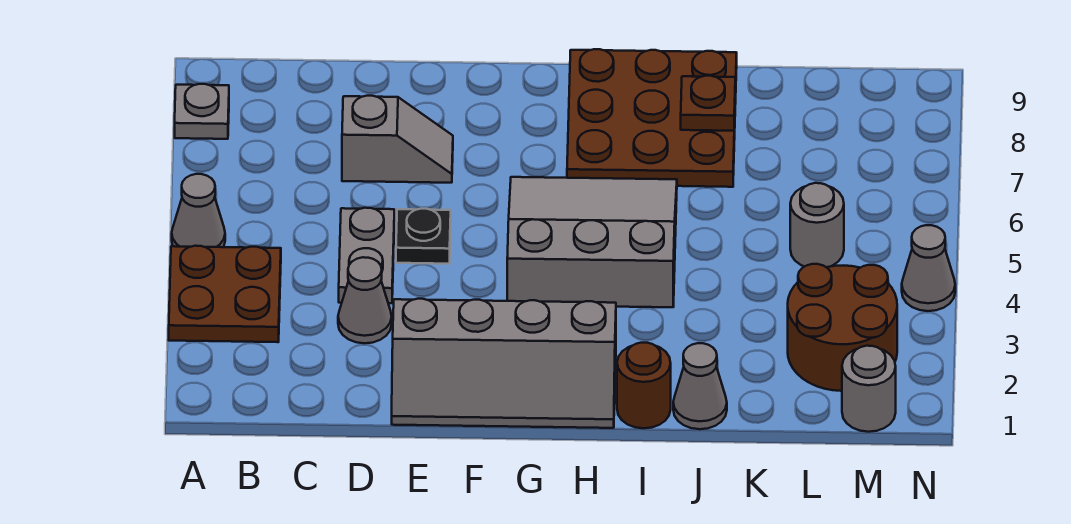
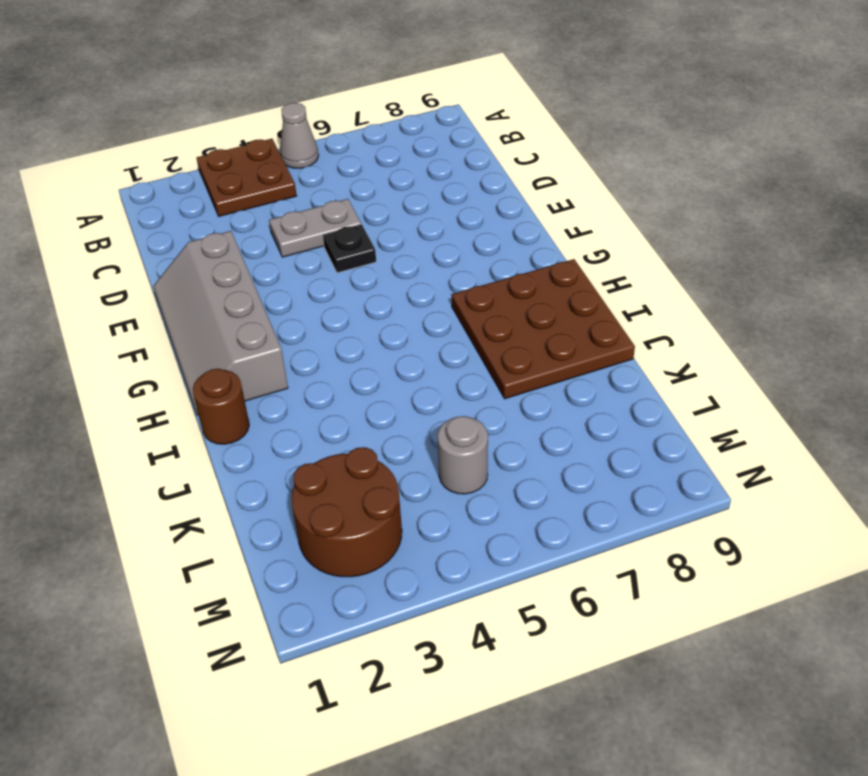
none -> grey 1x1 plate [175,84,229,139]
none -> grey 1x1 cone [338,257,392,343]
none -> grey 1x2 slope [342,96,453,183]

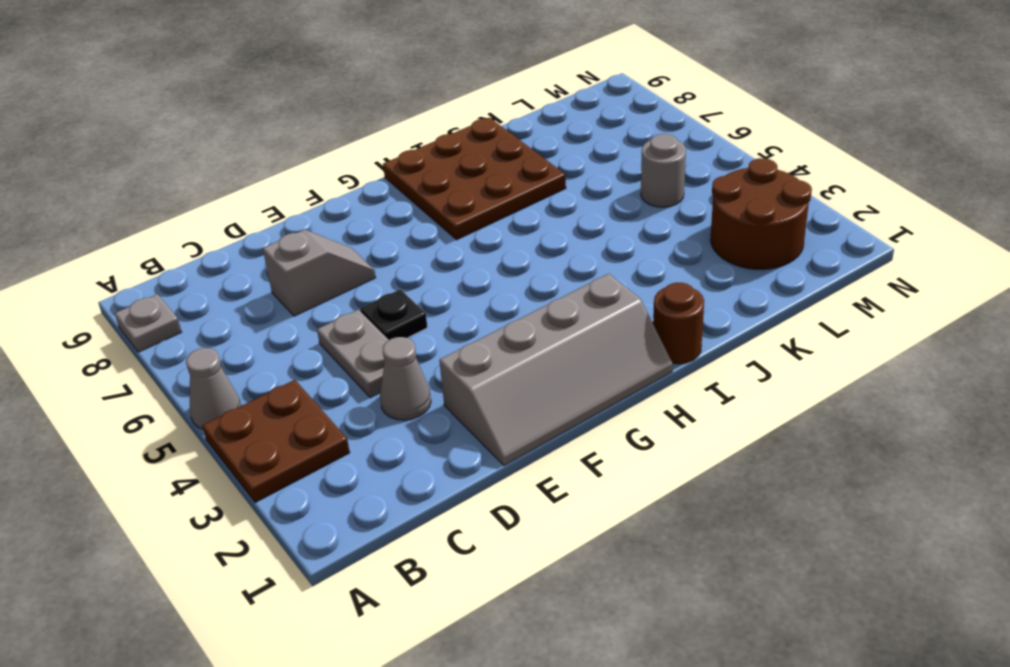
none -> grey 3x3 slope [507,177,677,307]
none -> grey 1x1 cone [673,343,727,429]
none -> grey 1x1 round brick [842,346,896,432]

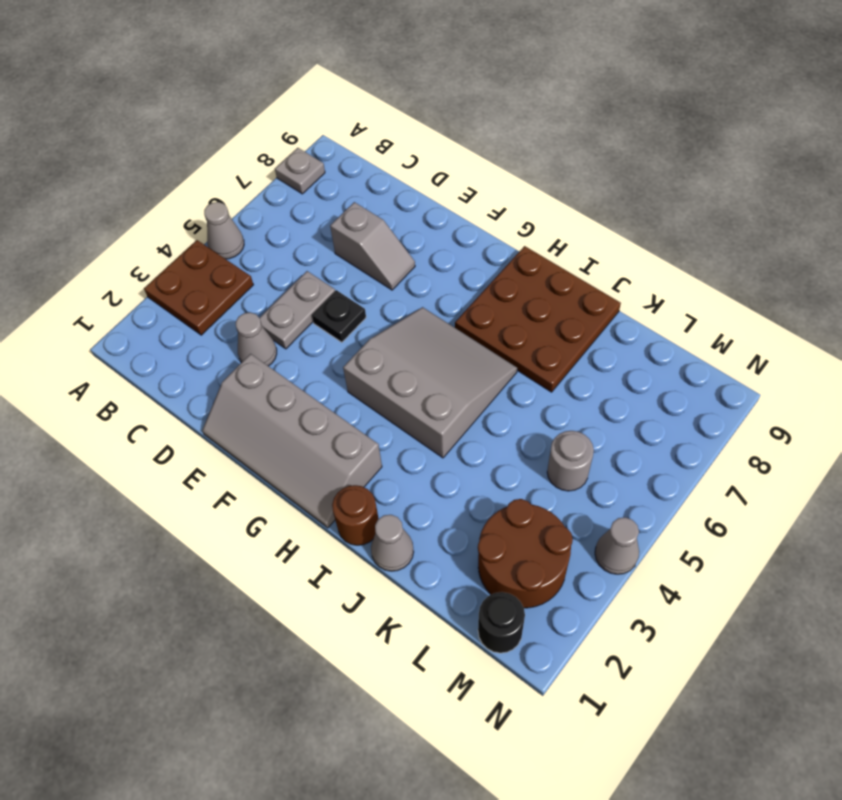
black 1x1 round brick [478,592,525,653] -> grey 1x1 round brick [842,346,896,432]
none -> brown 1x1 plate [681,76,735,131]

